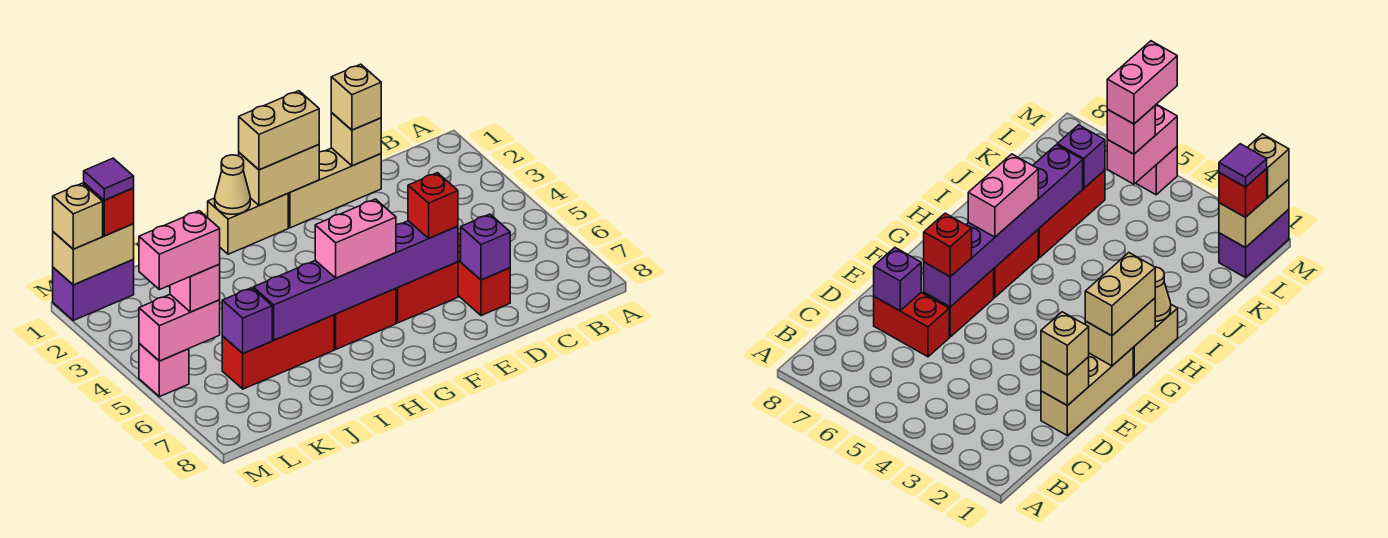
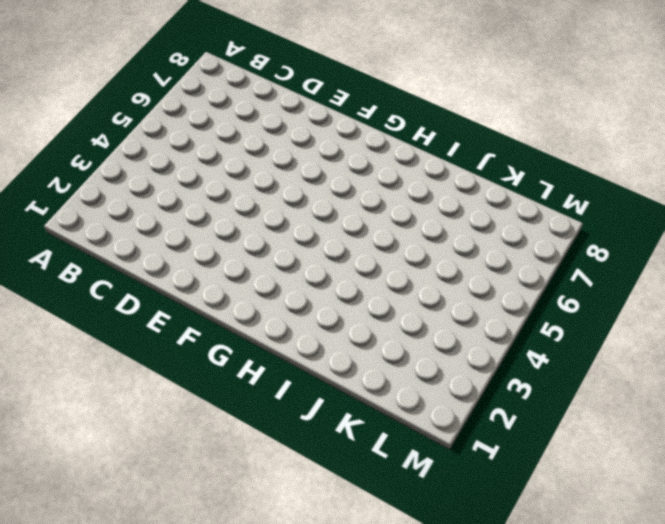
none -> tan 1x3 brick [288,148,381,228]
none -> red 1x2 brick [458,233,510,316]
none -> red 1x2 brick [396,262,458,323]

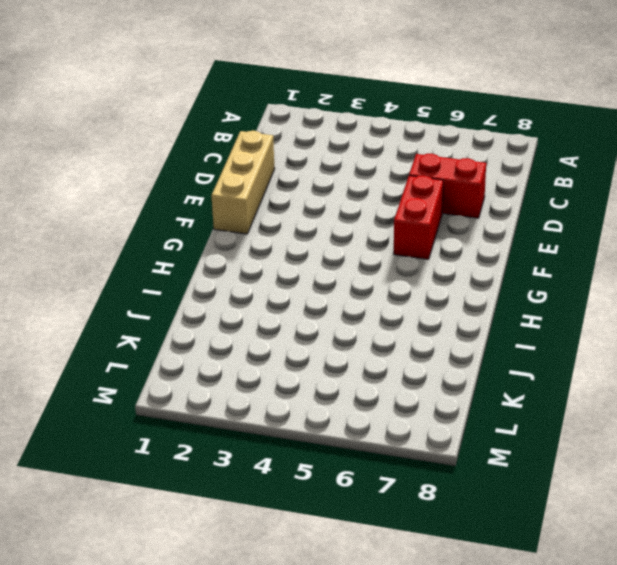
none -> tan 1x2 brick [208,194,288,254]
none -> red 1x2 brick [334,289,396,349]
none -> red 1x3 brick [222,315,334,389]

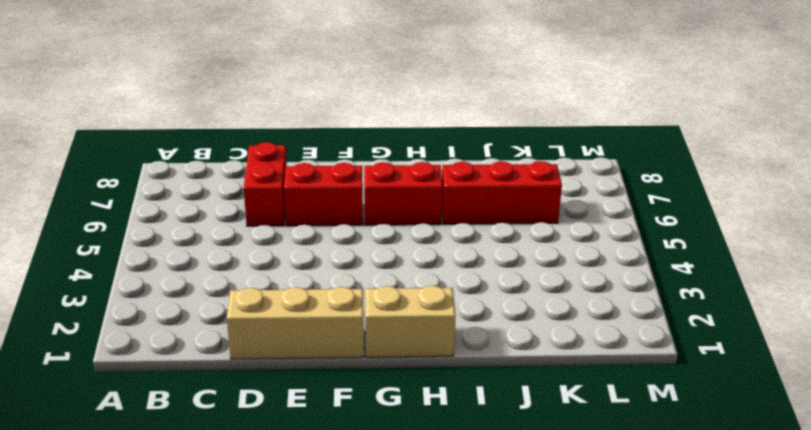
none -> purple 1x2 brick [53,260,134,320]
none -> pink 1x1 brick [139,343,189,397]
none -> tan 1x1 brick [331,113,381,166]

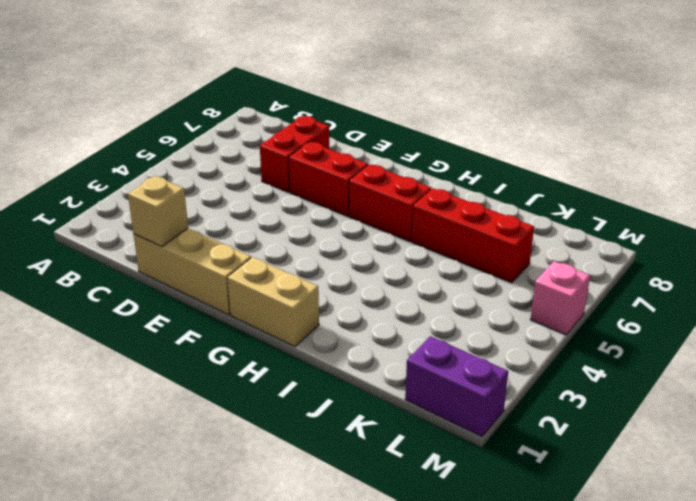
none -> purple 1x1 brick [461,214,510,280]
none -> purple 1x6 brick [253,221,458,340]
none -> tan 1x2 brick [239,145,319,206]

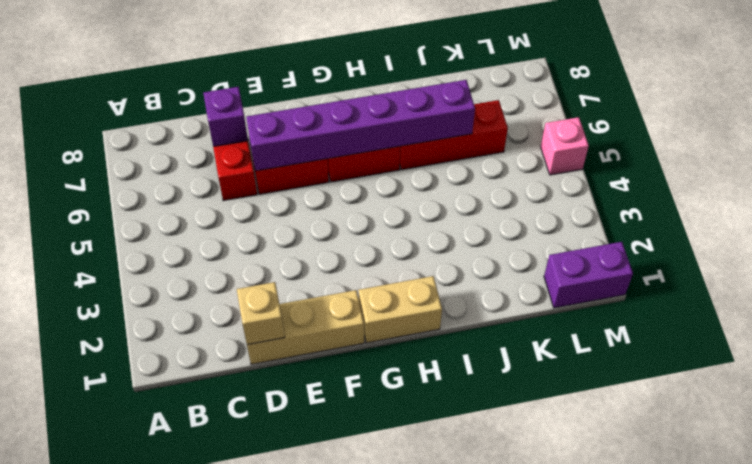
none -> tan 1x2 brick [239,145,319,206]
none -> tan 1x1 cone [215,155,250,214]
none -> purple 1x1 brick [222,288,272,354]

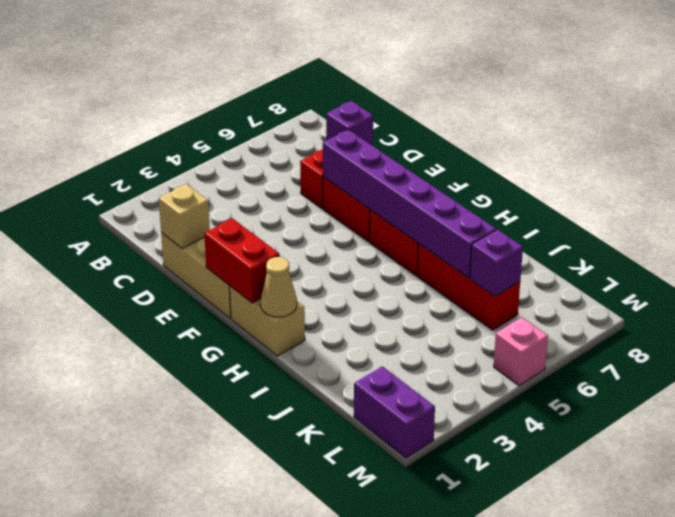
red 1x2 brick [204,218,279,303] -> tan 1x2 brick [239,145,319,206]
none -> tan 1x2 brick [53,224,134,285]
none -> pink 1x2 brick [139,295,220,361]
none -> tan 1x1 brick [331,64,381,130]

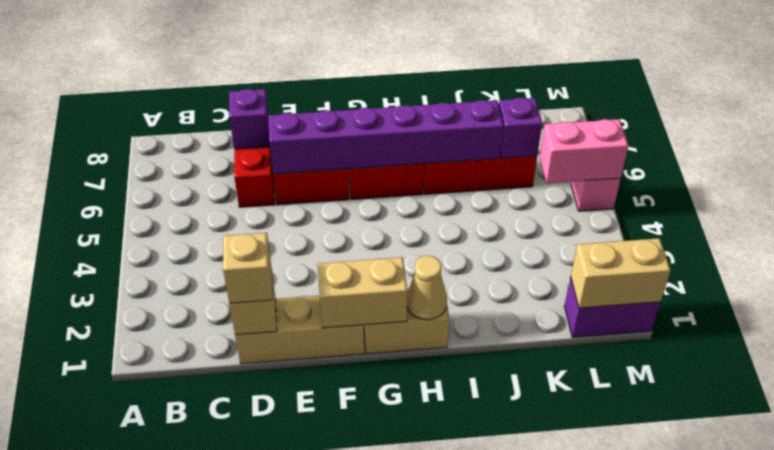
none -> red 1x1 brick [408,173,458,238]
none -> tan 1x2 brick [239,91,319,170]
none -> pink 1x2 brick [315,199,396,278]

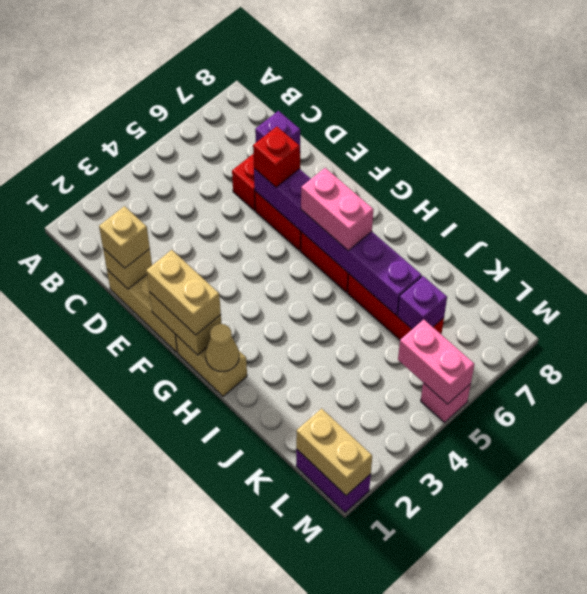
none -> red 1x1 brick [84,183,134,236]
none -> pink 1x1 brick [170,264,220,312]
none -> tan 1x1 brick [53,183,103,249]

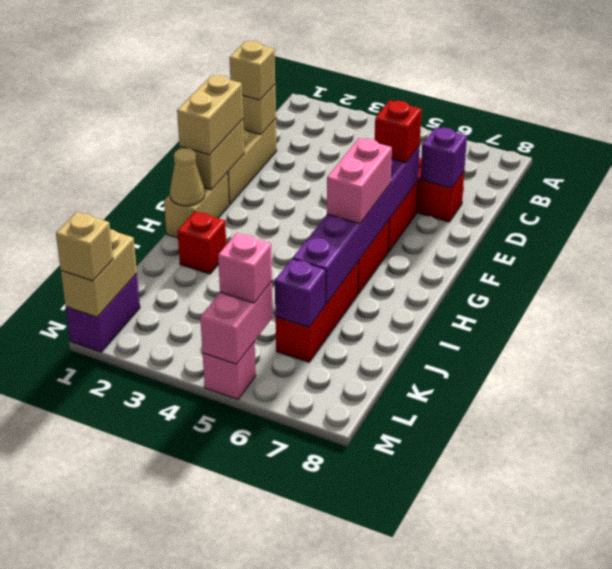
red 1x1 brick [177,211,226,274] -> red 1x1 brick moved to [84,183,134,236]
none -> purple 1x1 tile [84,158,134,200]
none -> pink 1x2 brick [139,211,220,290]

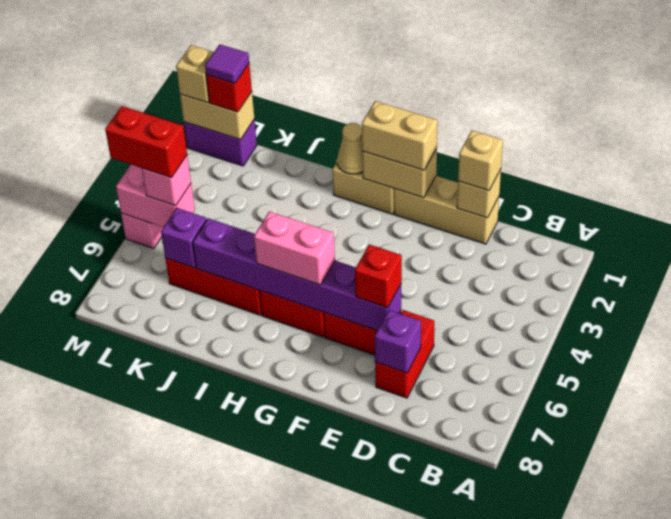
red 1x2 brick [105,106,187,178] -> pink 1x2 brick [139,211,220,290]

